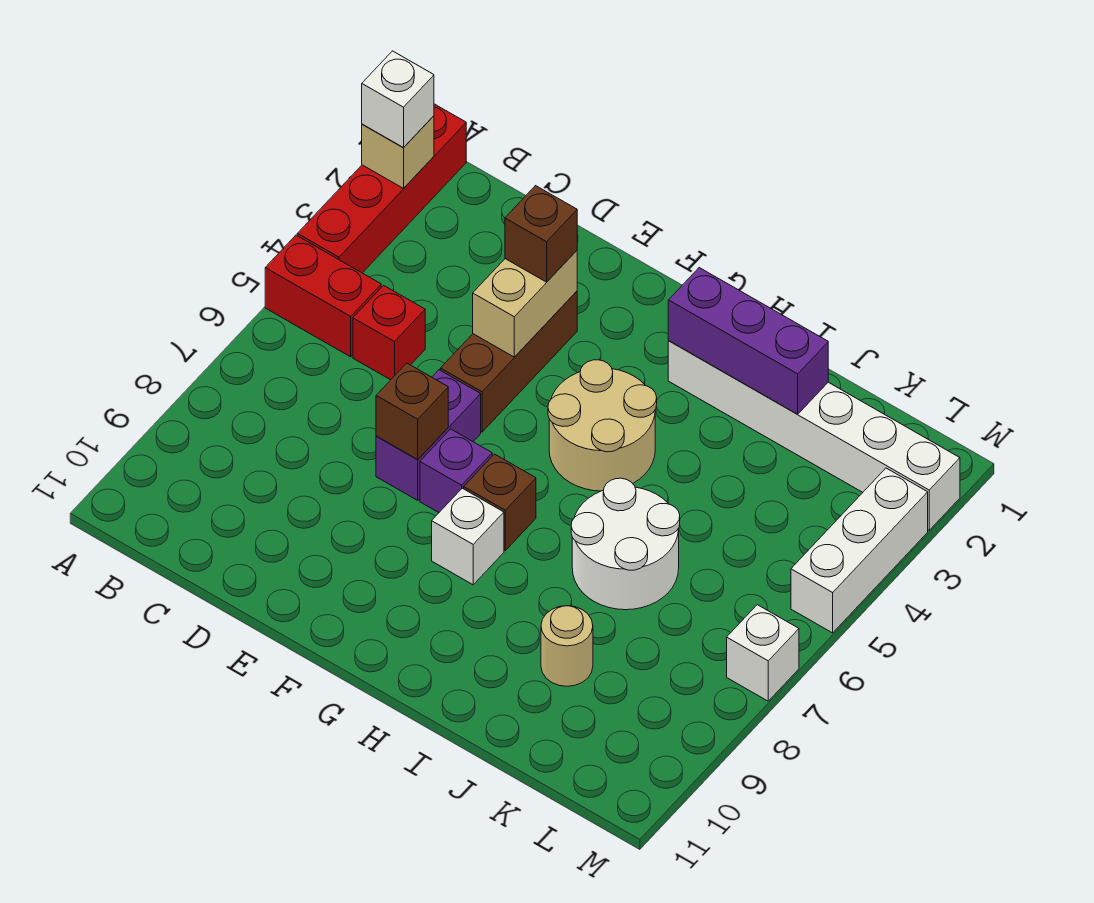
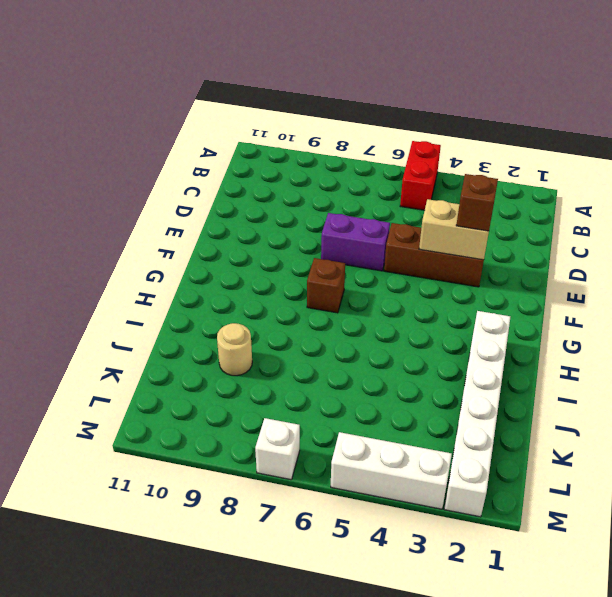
none -> red 1x4 brick [297,104,466,273]
none -> red 1x1 brick [353,285,425,380]
none -> purple 1x1 brick [420,429,492,512]

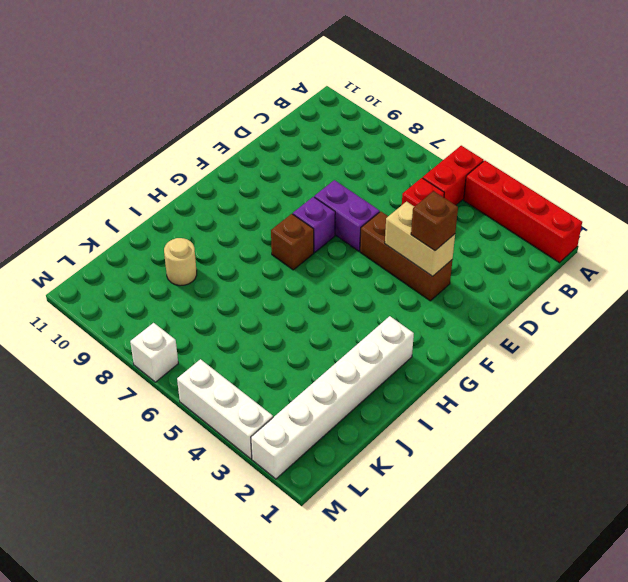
none -> tan 2x2 round brick [548,360,657,491]
none -> white 1x1 brick [432,488,504,585]
none -> white 2x2 round brick [571,478,680,610]

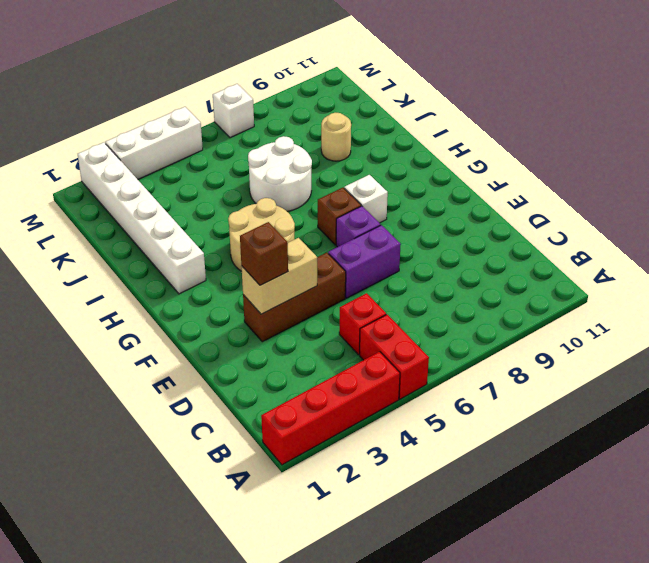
none -> tan 1x1 brick [362,116,434,188]
none -> brown 1x1 brick [376,363,448,459]
none -> purple 1x3 brick [668,268,828,414]

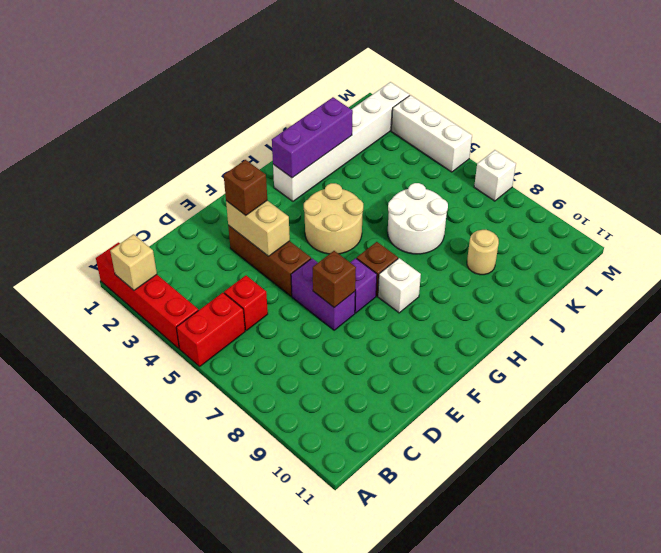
none -> white 1x1 brick [362,51,434,148]

